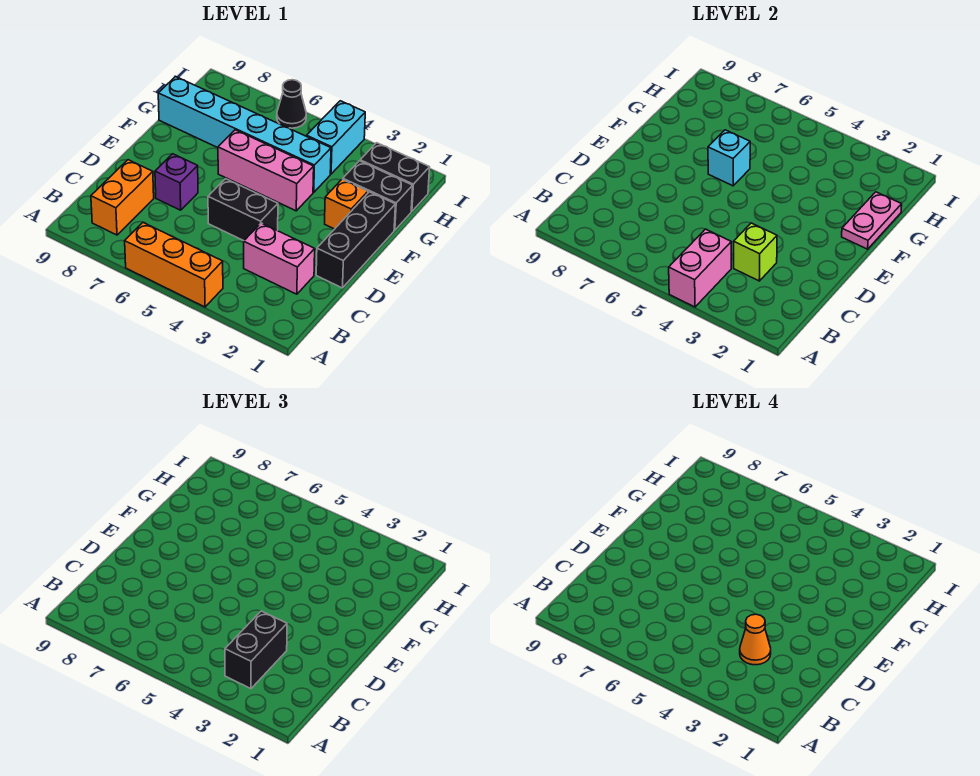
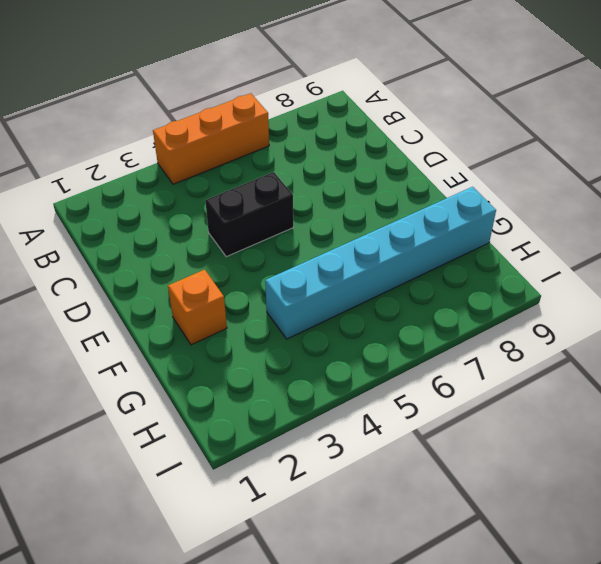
none -> orange 1x2 brick [91,160,154,235]
none -> pink 1x2 brick [244,223,315,294]
none -> black 1x3 brick [316,192,395,288]

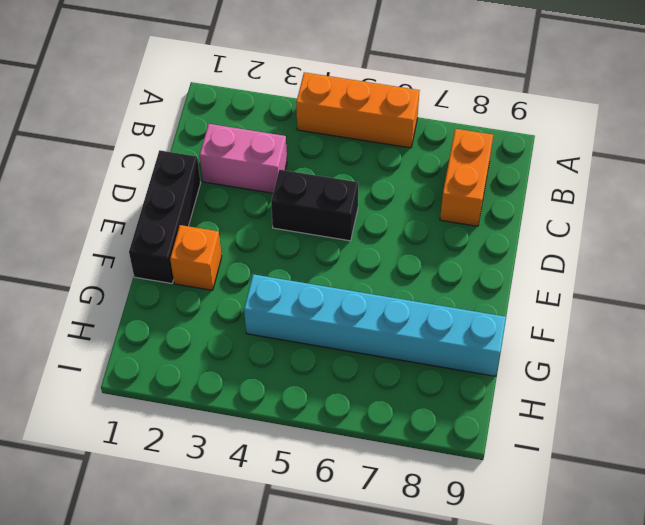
none -> purple 1x1 brick [155,154,198,210]
none -> pink 1x3 brick [218,130,314,211]
none -> black 1x2 brick [343,161,413,230]

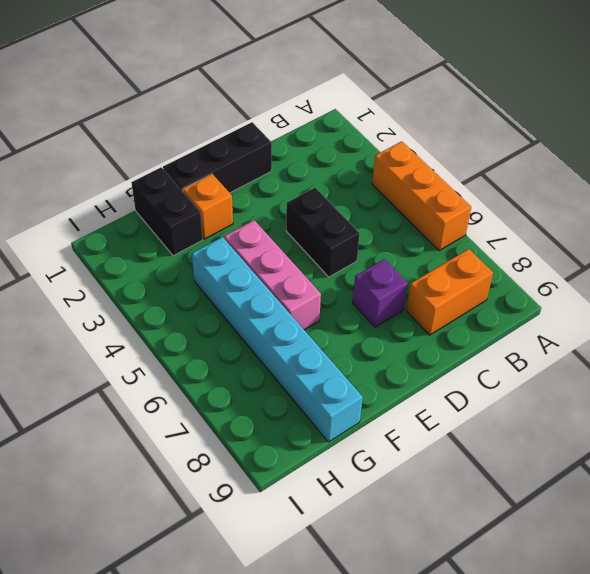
none -> pink 1x2 brick [244,223,315,294]
none -> black 1x2 brick [360,143,430,211]
none -> cyan 1x2 brick [307,101,365,174]

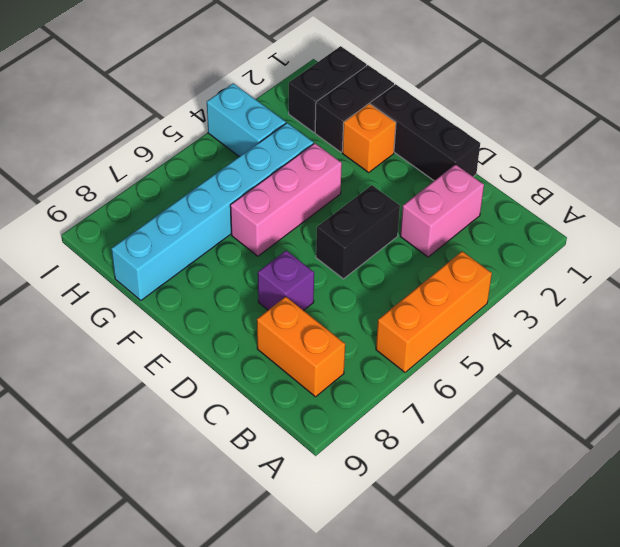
none -> black 1x1 cone [277,80,306,128]
none -> pink 1x2 brick [669,229,731,307]
none -> lime 1x1 brick [734,223,777,281]

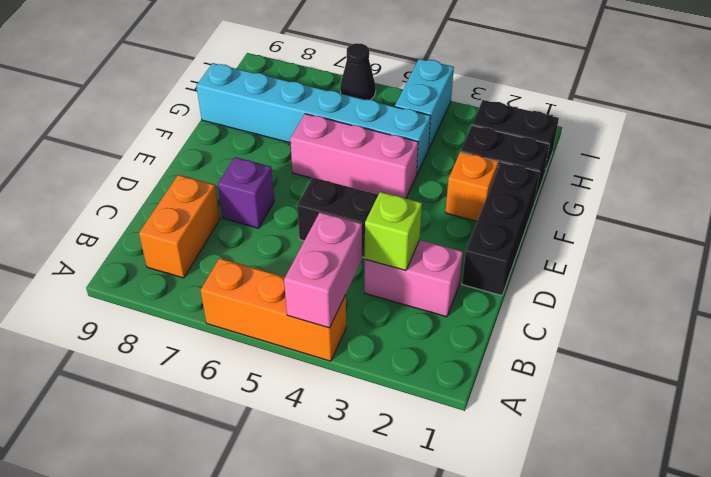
none -> pink 1x2 plate [842,192,902,249]
none -> cyan 1x1 brick [708,130,750,186]
none -> black 1x2 brick [225,611,287,689]

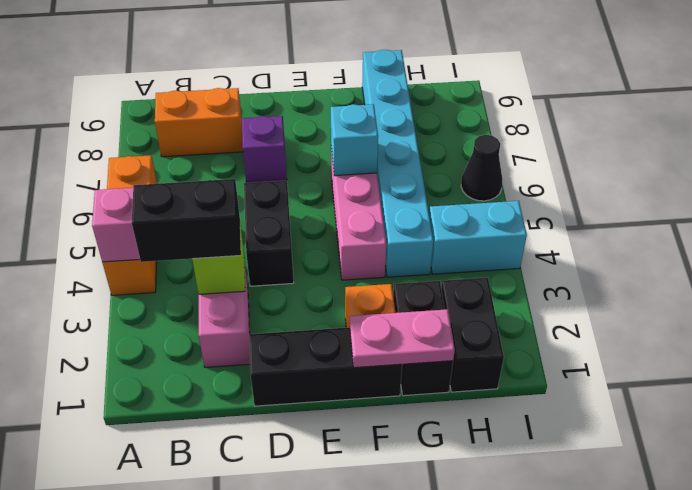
none -> orange 1x1 cone [740,614,771,665]

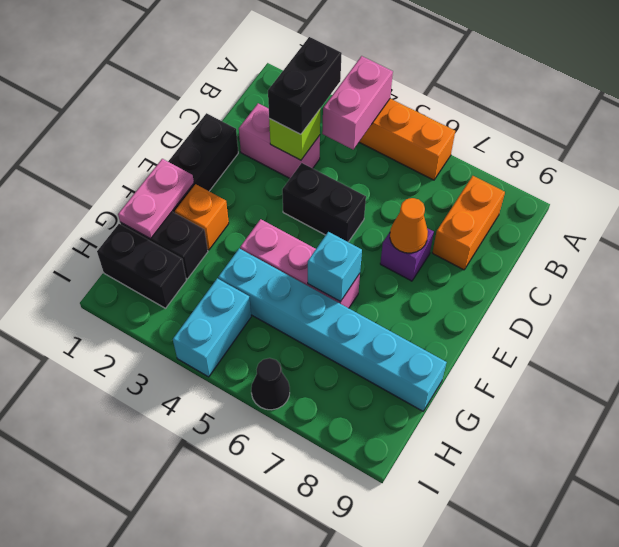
orange 1x1 cone [390,198,428,253] -> orange 1x1 cone moved to [740,614,771,665]

